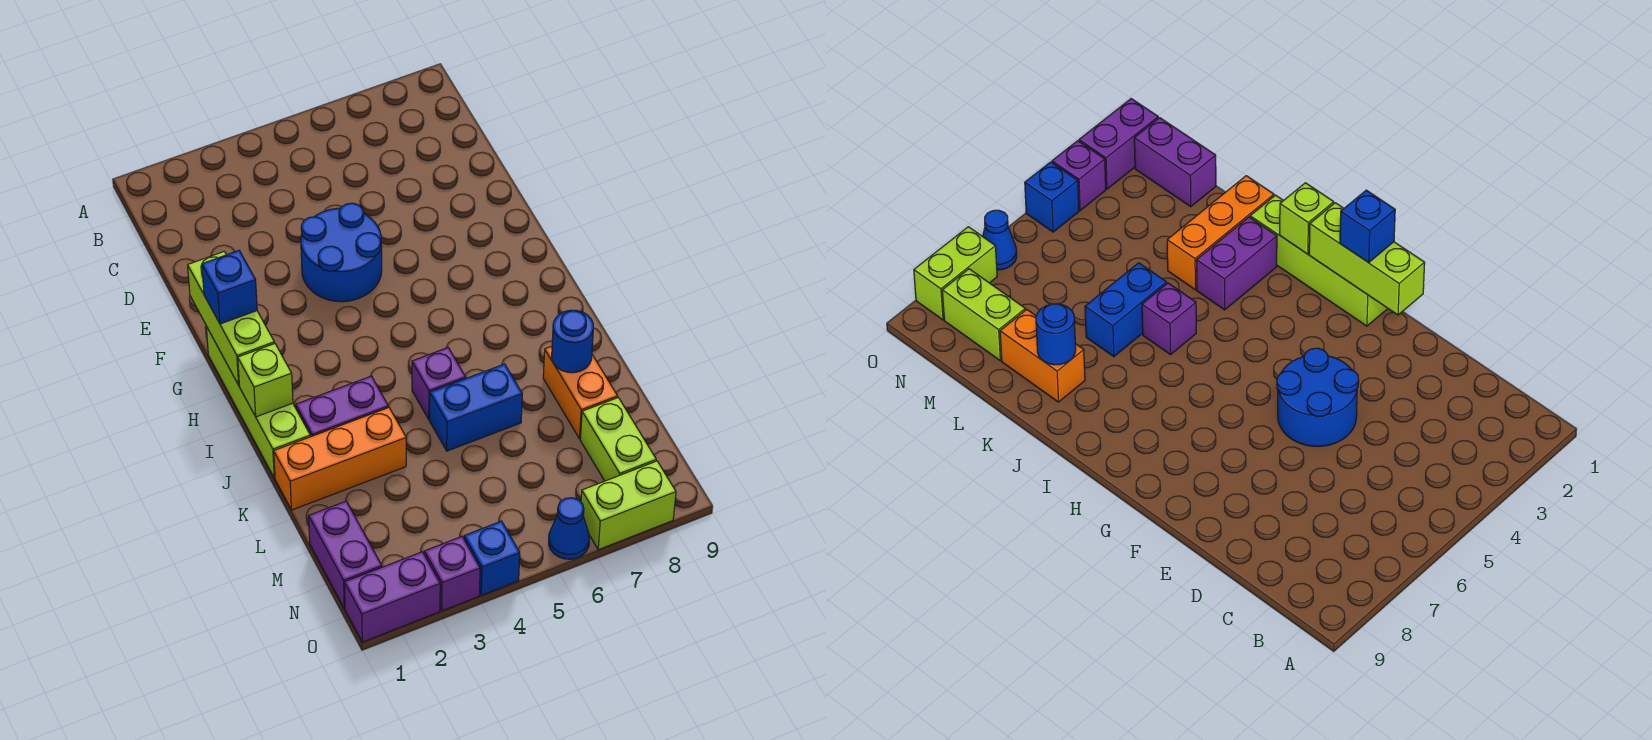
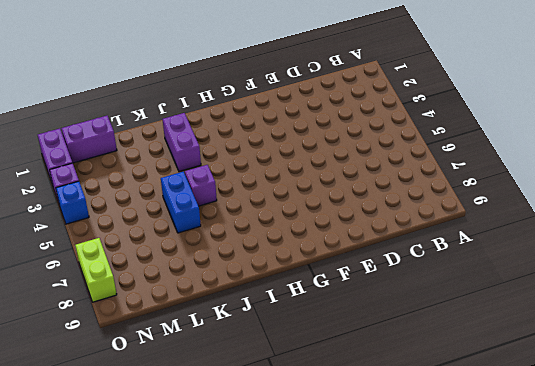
none -> blue 2x2 round brick [301,203,382,302]
none -> lime 1x4 brick [206,326,310,478]
none -> orange 1x3 brick [274,407,406,510]

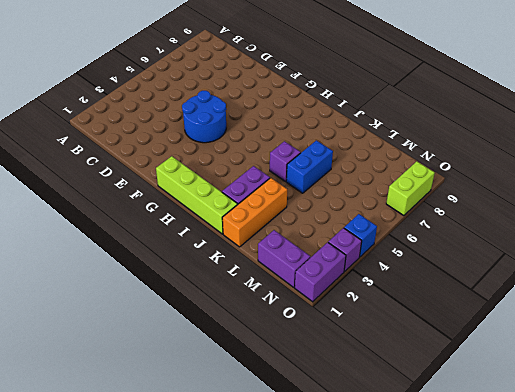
none -> orange 1x2 brick [543,346,618,439]
none -> lime 1x2 brick [580,398,656,481]
none -> blue 1x1 cone [549,498,589,559]

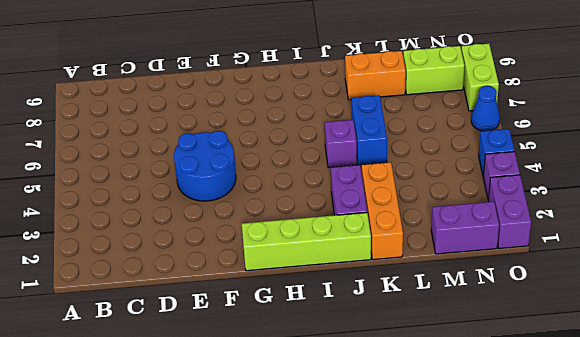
none -> lime 1x3 brick [188,252,274,385]
none -> lime 1x1 brick [238,343,293,417]
none -> blue 1x1 round brick [552,310,593,373]

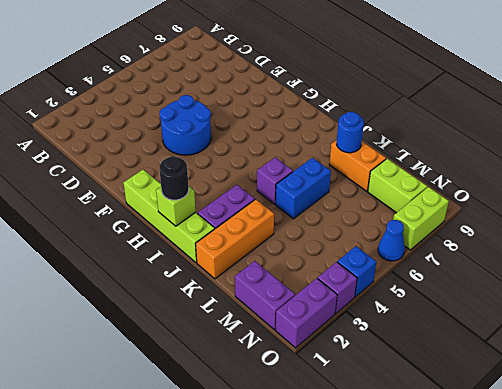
black 1x1 round brick [159,156,189,200] -> none
none -> lime 1x3 brick [188,252,274,385]
none -> blue 1x1 brick [202,251,257,324]

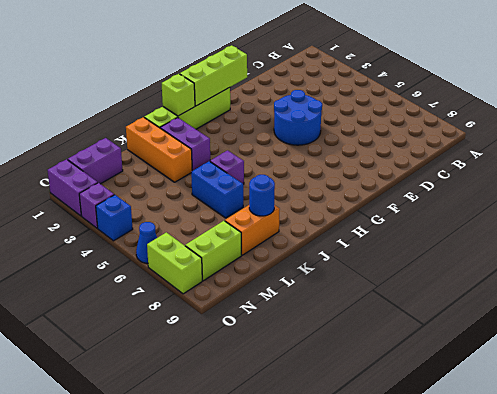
none -> blue 1x1 brick [202,251,257,324]

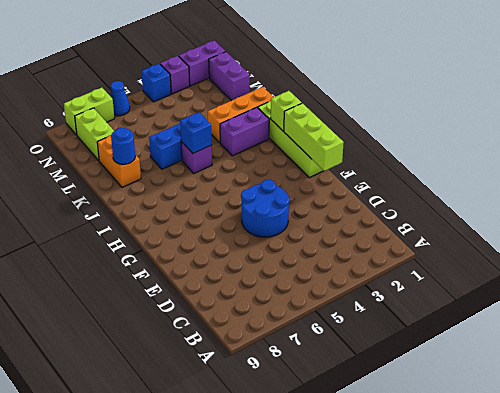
blue 1x1 brick [180,112,212,153] -> blue 1x1 brick moved to [202,251,257,324]

